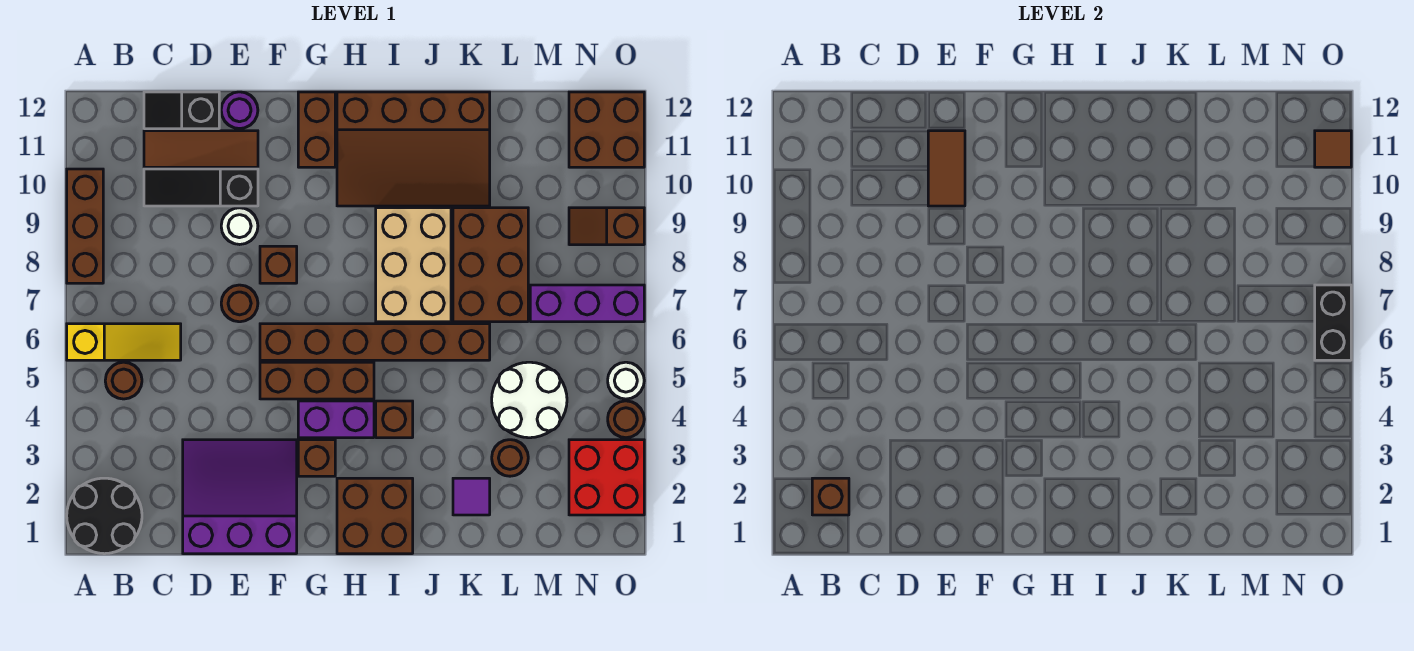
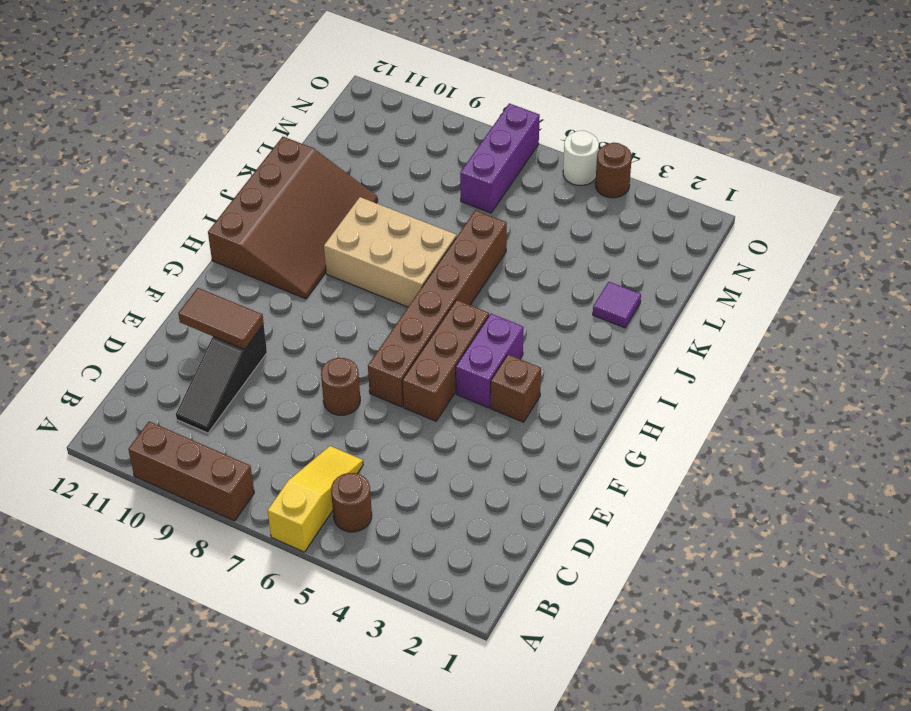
none -> black 2x2 round brick [67,478,142,554]
none -> brown 1x3 tile [144,131,258,167]
none -> black 1x2 slope [144,92,219,129]
none -> purple 3x3 slope [183,440,297,554]

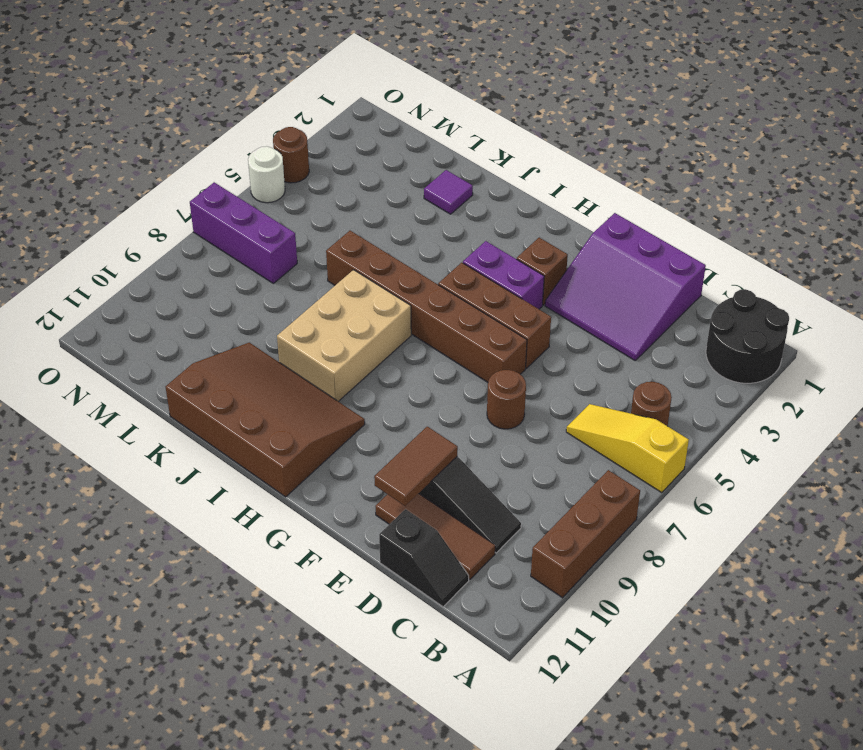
none -> white 1x1 round brick [221,208,258,245]
none -> purple 1x1 round brick [221,92,258,129]
none -> brown 1x1 brick [260,246,297,283]
none -> brown 1x2 brick [298,92,335,167]

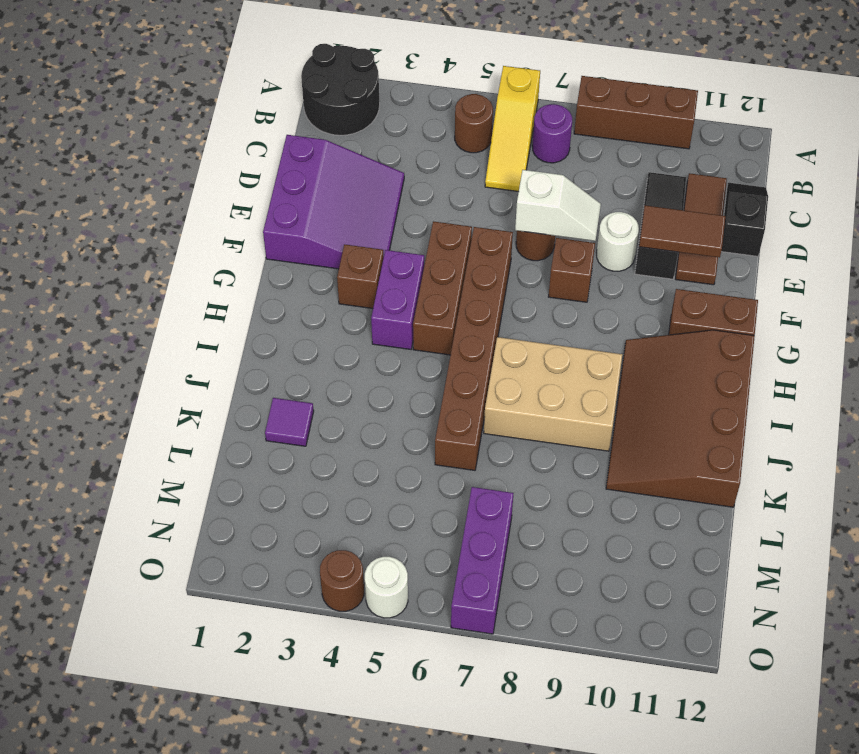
purple 1x1 round brick [532,104,572,163] -> purple 1x1 round brick moved to [221,92,258,129]
white 1x2 slope [515,170,601,241] -> none
none -> brown 2x2 brick [337,478,413,554]
none -> brown 1x1 brick [376,401,413,438]
none -> brown 2x3 brick [453,208,528,322]
none -> brown 1x1 round brick [492,440,528,476]

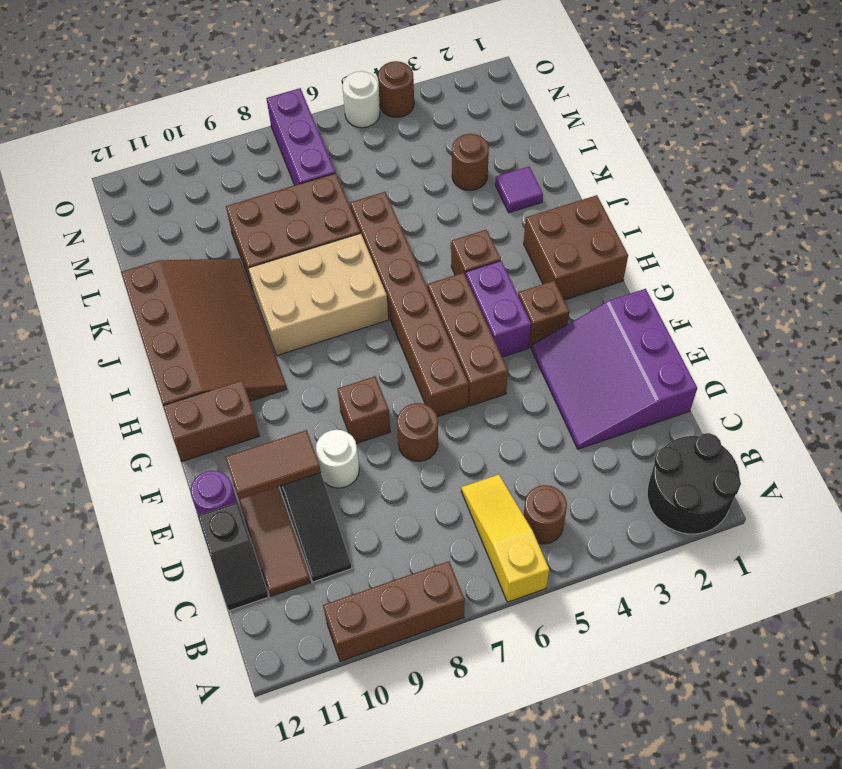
none -> white 2x2 round brick [492,362,567,438]
none -> red 2x2 brick [569,440,644,515]
none -> brown 1x2 slope [569,208,644,245]
none -> brown 2x2 brick [569,92,644,167]

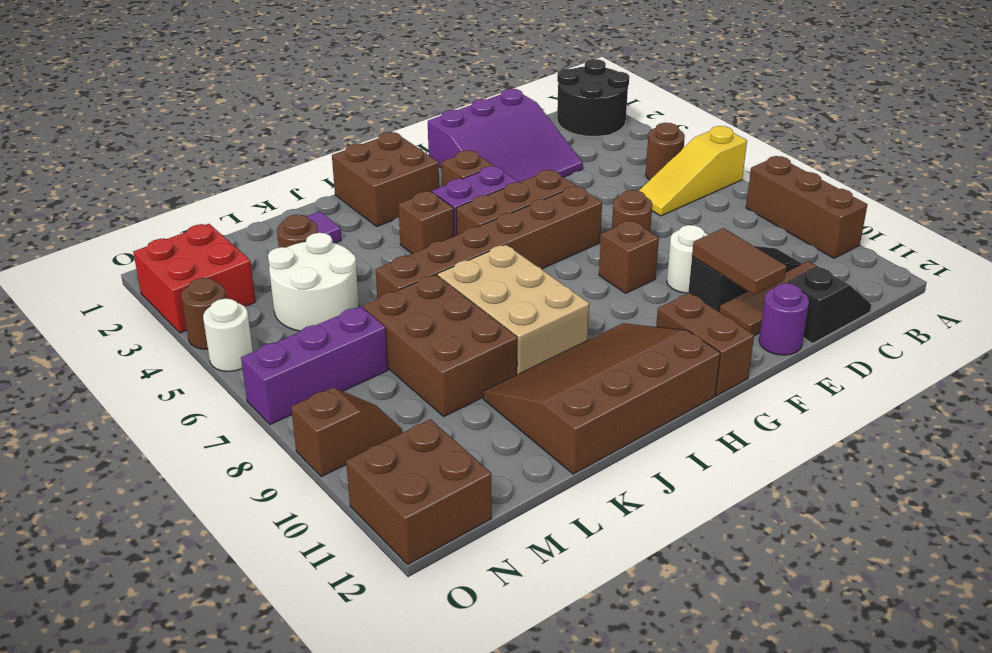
none -> brown 1x1 brick [812,478,849,515]
none -> black 1x2 brick [1315,285,1351,360]
none -> brown 1x1 tile [1315,131,1351,167]

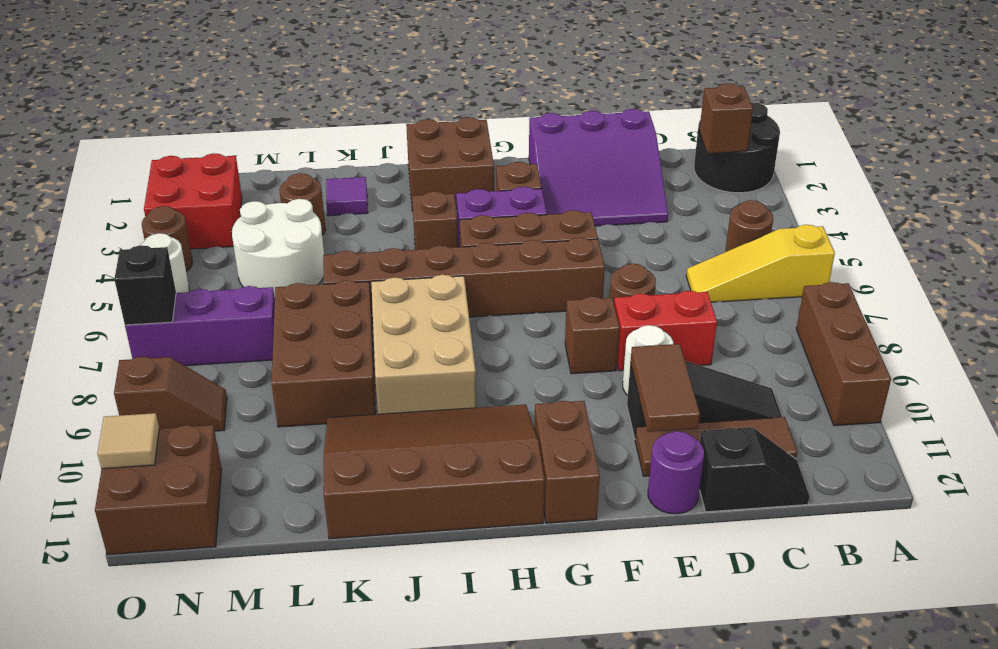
red 1x2 brick [614,291,717,371] -> none
black 1x1 brick [114,245,176,325] -> black 1x2 brick [1315,285,1351,360]
tan 1x1 tile [97,413,159,469] -> brown 1x1 tile [1315,131,1351,167]

